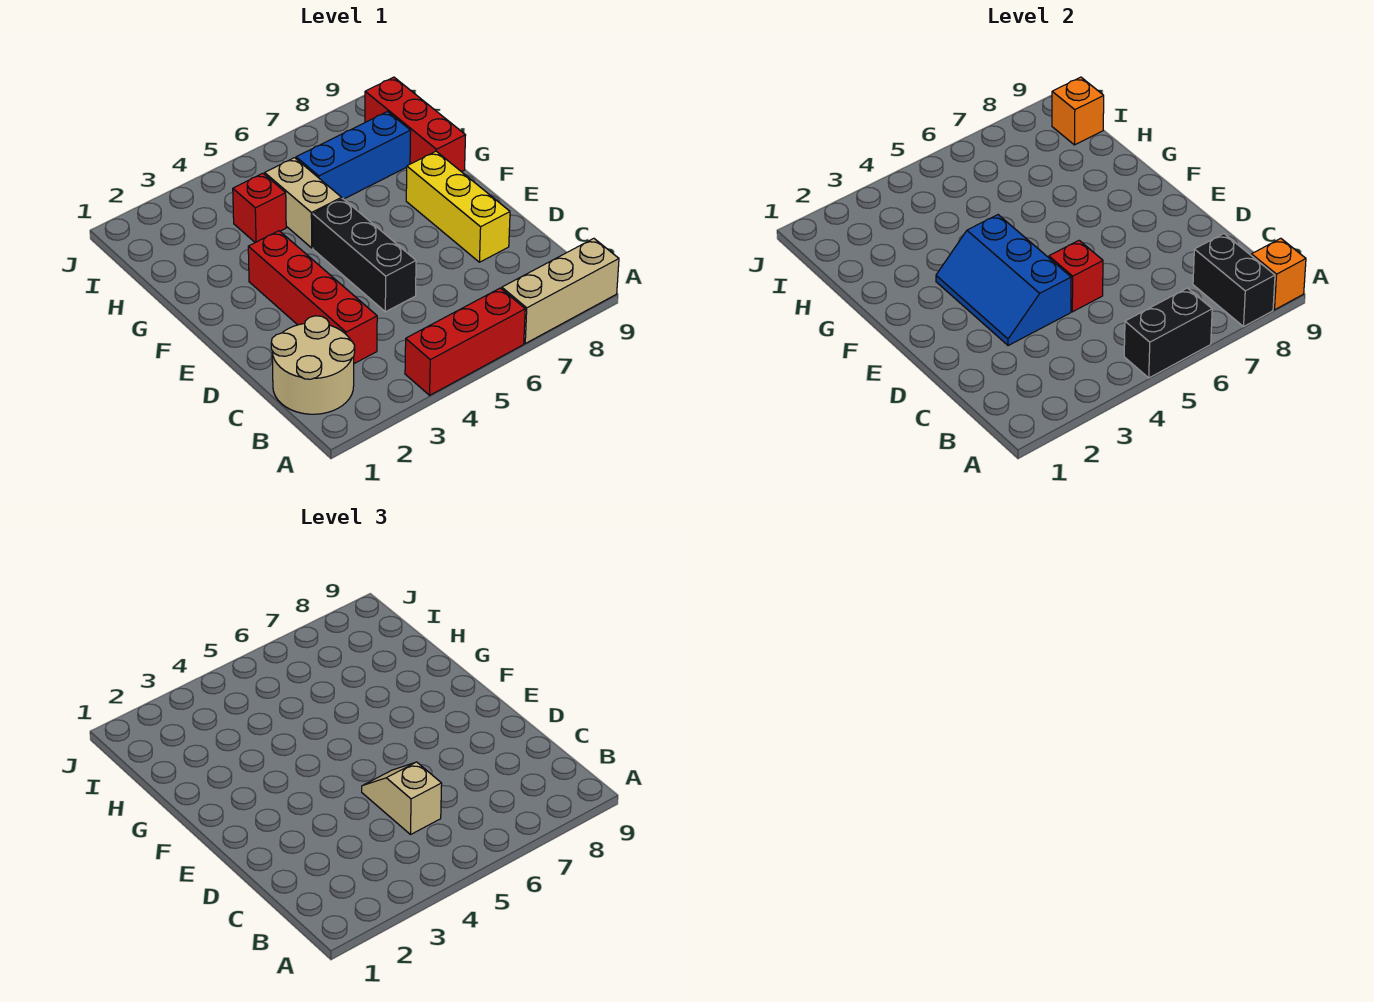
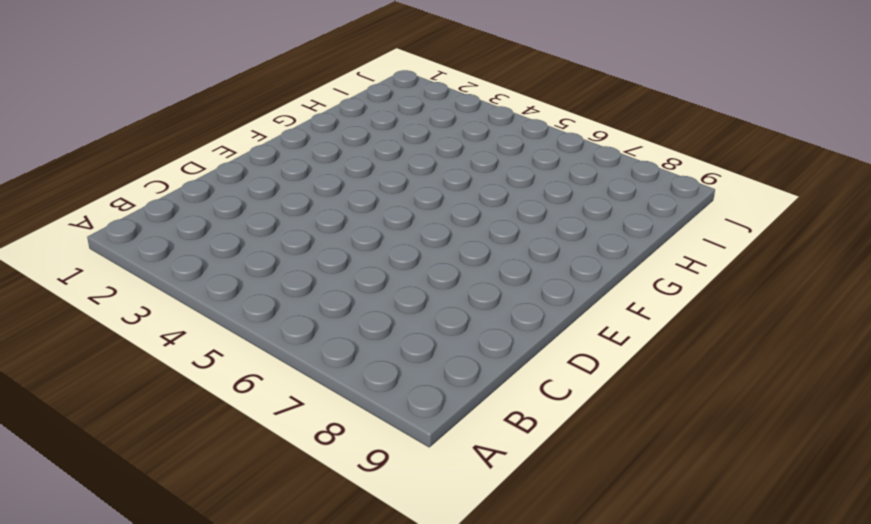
none -> red 1x3 brick [405,288,525,395]
none -> tan 1x3 brick [502,238,619,343]
none -> tan 2x2 round brick [271,316,355,414]

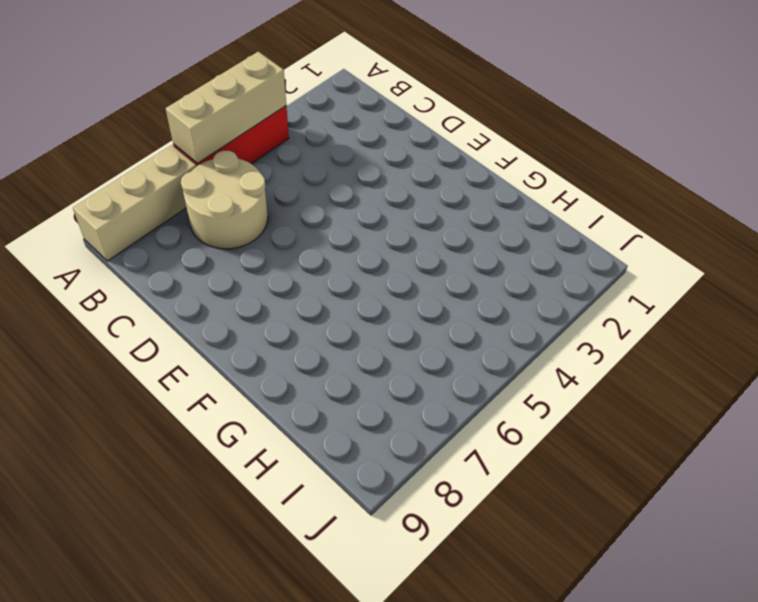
tan 1x3 brick [166,52,286,164] -> black 1x2 brick [1124,288,1212,378]
tan 2x2 round brick [181,151,268,249] -> tan 2x2 round brick moved to [271,316,355,414]
none -> red 1x4 brick [248,231,377,364]
none -> black 1x3 brick [313,199,416,312]
none -> yellow 1x3 brick [406,151,510,262]

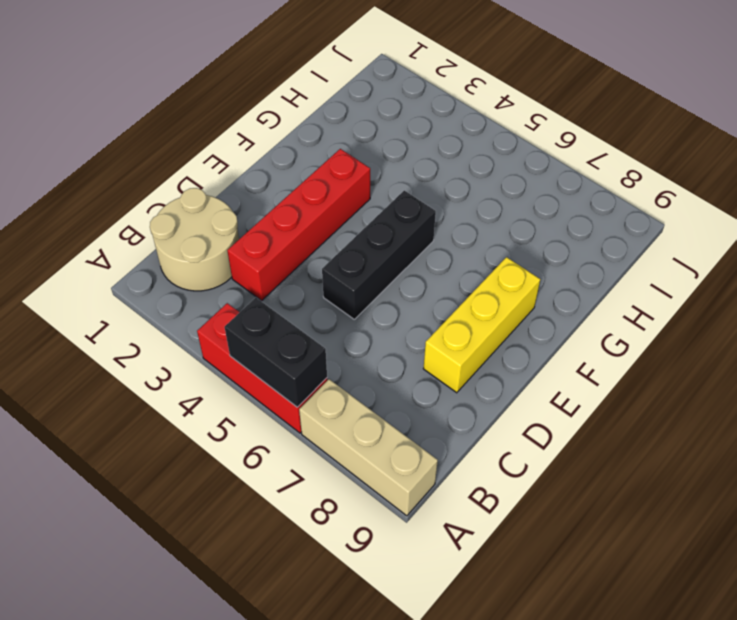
none -> tan 1x2 brick [265,158,342,248]
none -> red 1x3 brick [365,77,466,172]
none -> red 1x1 brick [233,173,286,243]

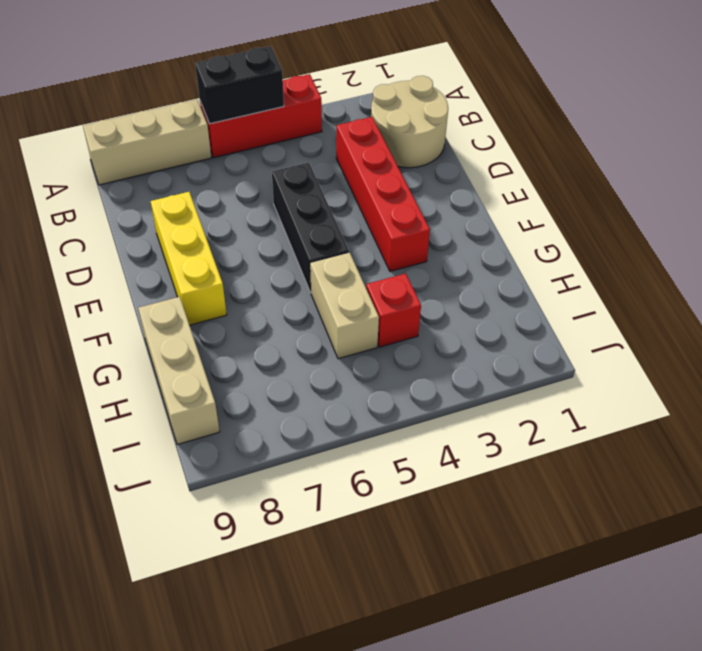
tan 1x3 brick [138,297,220,445] -> red 1x3 brick [365,77,466,172]
none -> blue 1x3 brick [296,112,411,199]
none -> black 1x2 brick [1193,234,1275,326]
none -> orange 1x1 brick [1251,238,1306,310]

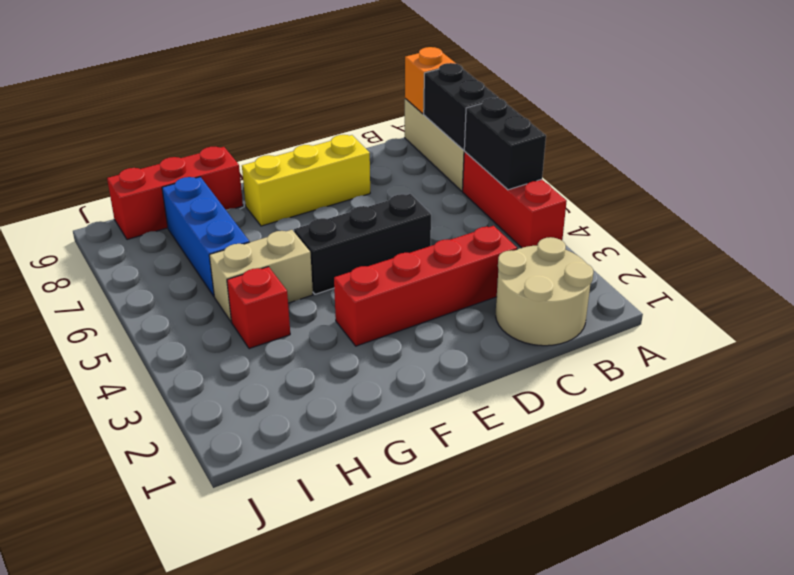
black 1x2 brick [424,63,499,150] -> black 1x2 brick turned to [1193,234,1275,326]
none -> blue 2x3 slope [936,215,1071,346]
none -> red 1x1 brick [1049,240,1103,312]
none -> orange 1x1 brick [1052,77,1104,145]

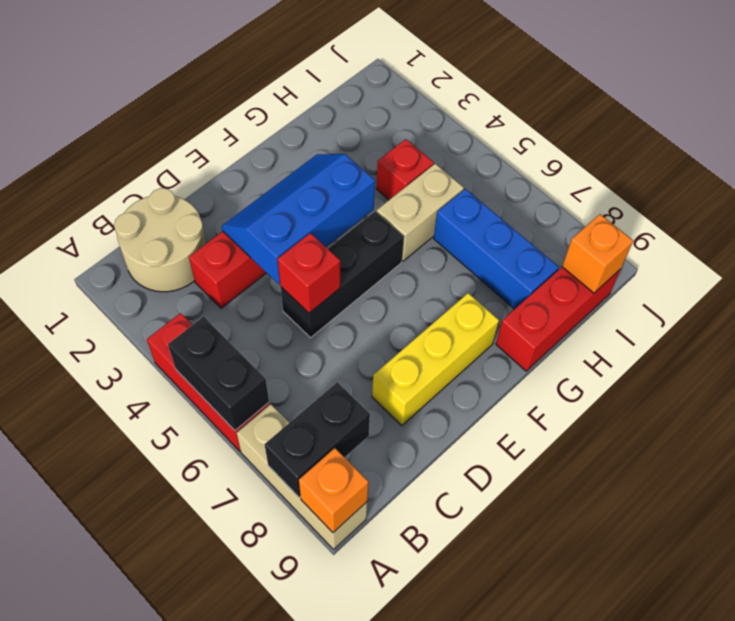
none -> tan 1x2 slope [362,762,442,834]

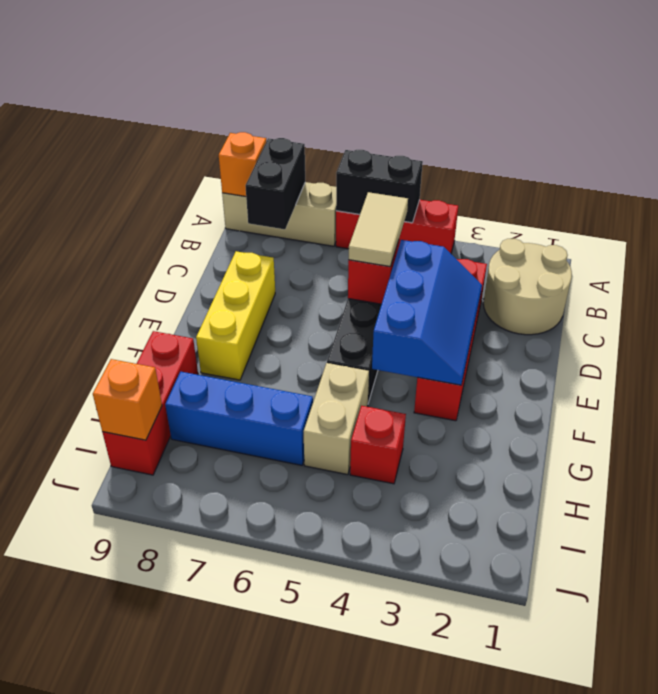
tan 1x2 tile [349,192,408,267] -> tan 1x2 slope [362,762,442,834]

